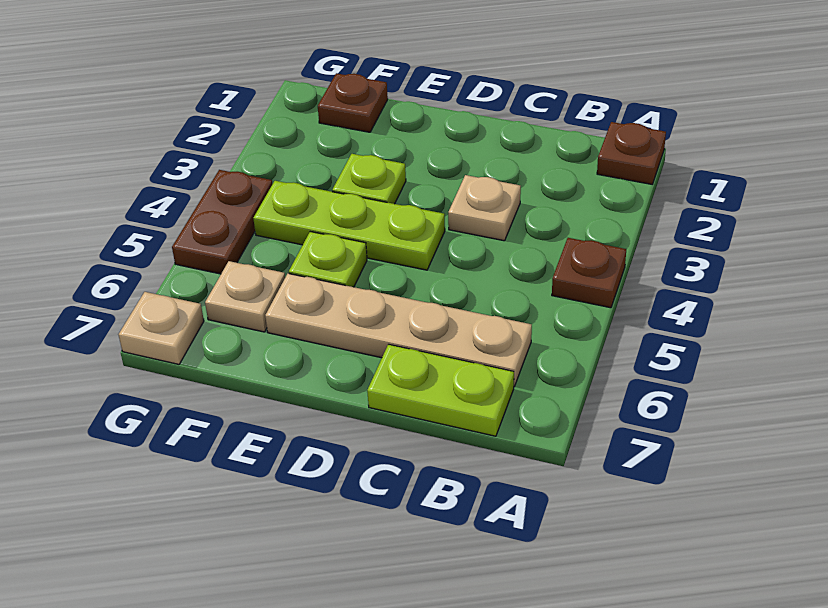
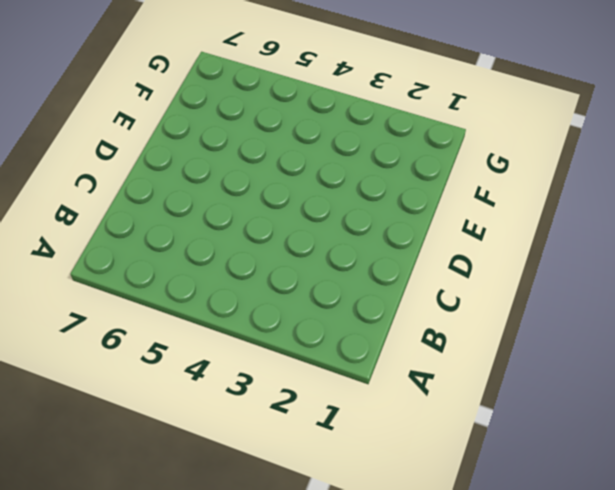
none -> brown 1x1 plate [597,122,666,184]
none -> brown 1x1 plate [552,238,626,308]
none -> tan 1x4 plate [265,274,532,386]

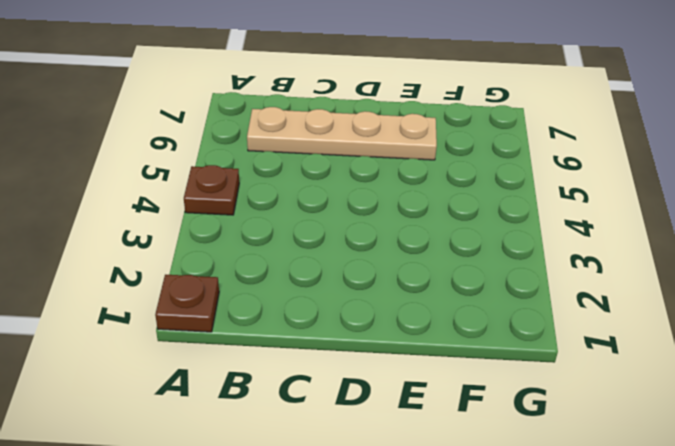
none -> lime 1x2 plate [367,344,514,436]
none -> tan 1x1 plate [448,175,521,241]
none -> lime 1x3 plate [253,181,445,270]

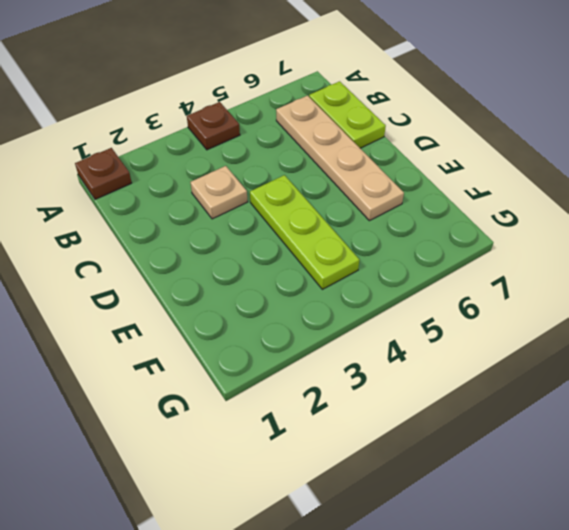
none -> lime 1x1 plate [332,154,406,204]
none -> lime 1x1 plate [289,232,367,287]
none -> brown 1x1 plate [318,73,388,132]

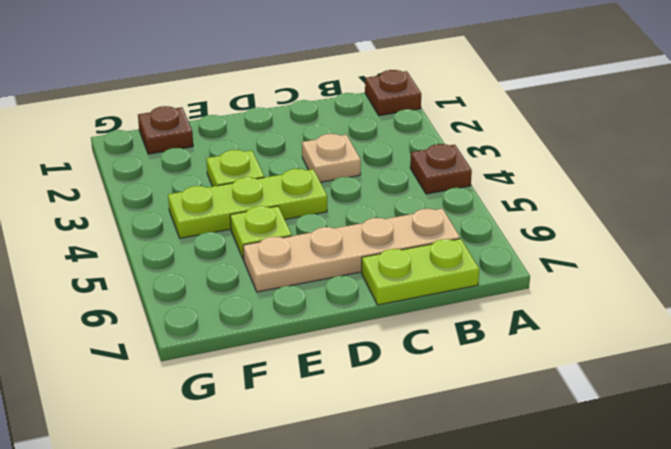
none -> tan 1x1 plate [205,261,285,332]
none -> brown 1x2 plate [172,170,272,274]
none -> tan 1x1 plate [119,292,204,364]

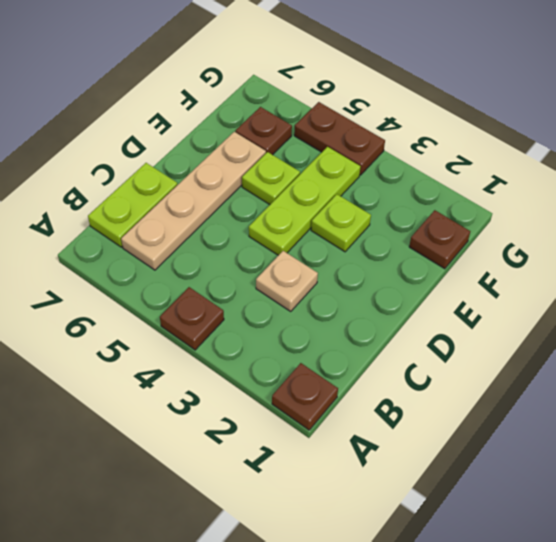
brown 1x1 plate [236,107,292,155] -> tan 1x1 plate [205,261,285,332]
none -> tan 1x1 plate [119,292,204,364]

